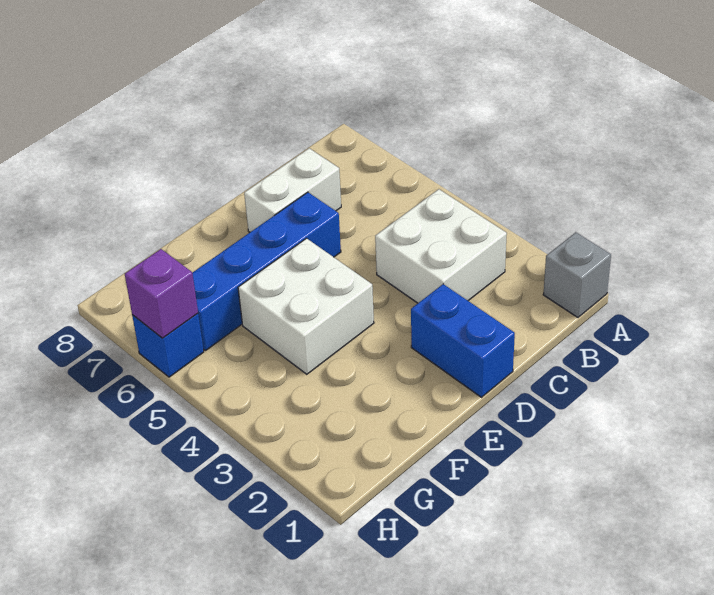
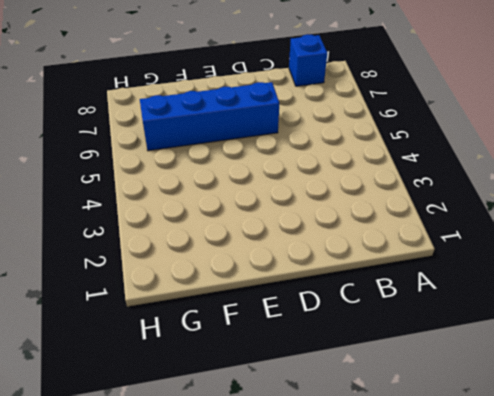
blue 1x1 brick [289,34,327,86] -> blue 1x1 brick moved to [132,313,204,377]
none -> grey 1x1 brick [543,232,611,317]
none -> white 2x2 brick [375,189,507,303]

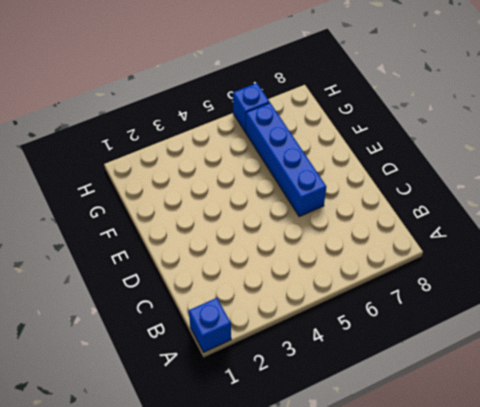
blue 1x1 brick [189,298,231,352] -> grey 1x1 brick [543,232,611,317]
none -> white 2x2 brick [375,189,507,303]
none -> white 1x2 brick [244,148,341,232]

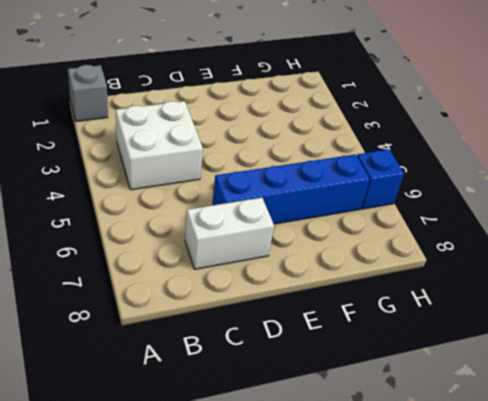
none -> blue 1x2 brick [411,284,515,397]
none -> white 2x2 brick [238,238,374,374]

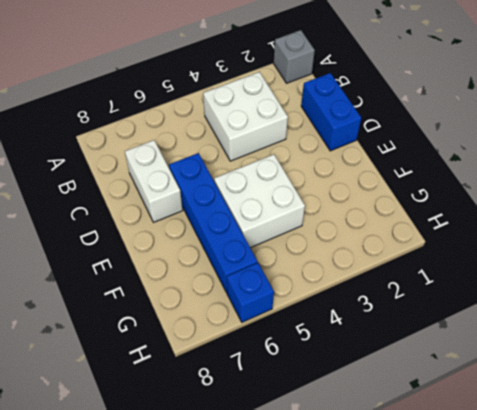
blue 1x2 brick [301,73,361,151] -> blue 1x2 brick turned to [411,284,515,397]
none -> purple 1x1 brick [125,249,198,338]

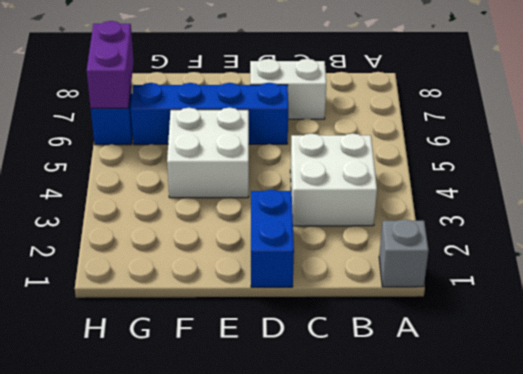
purple 1x2 brick [87,21,134,108] -> purple 1x1 brick [125,249,198,338]

